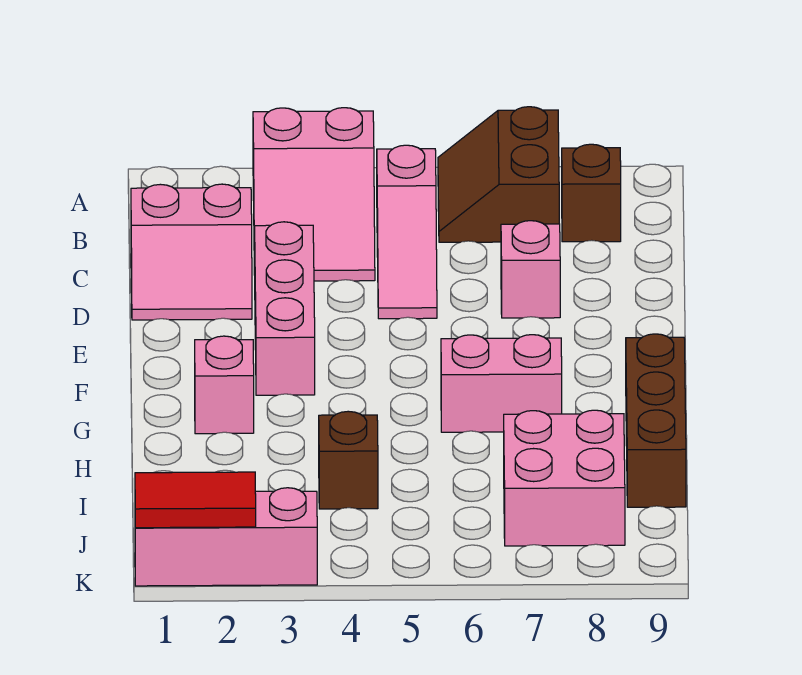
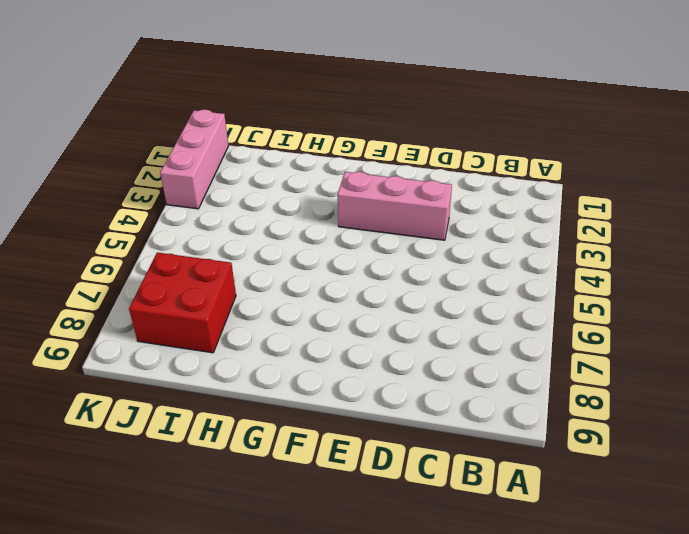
red 2x2 brick [129,253,236,353] -> pink 2x2 brick [504,410,625,546]
none -> pink 2x3 slope [253,108,375,281]
none -> brown 2x2 slope [438,107,559,242]
none -> pink 1x3 slope [377,145,437,319]

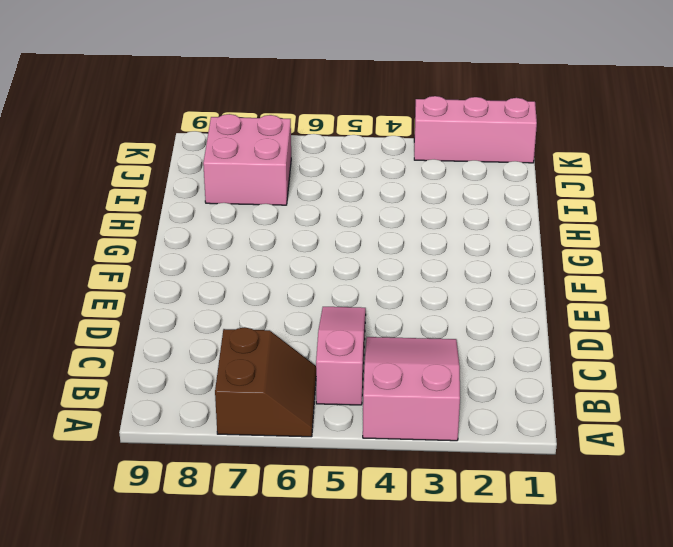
none -> brown 1x1 brick [562,144,621,242]
none -> pink 2x2 slope [131,184,252,320]
none -> pink 1x3 brick [254,222,315,395]

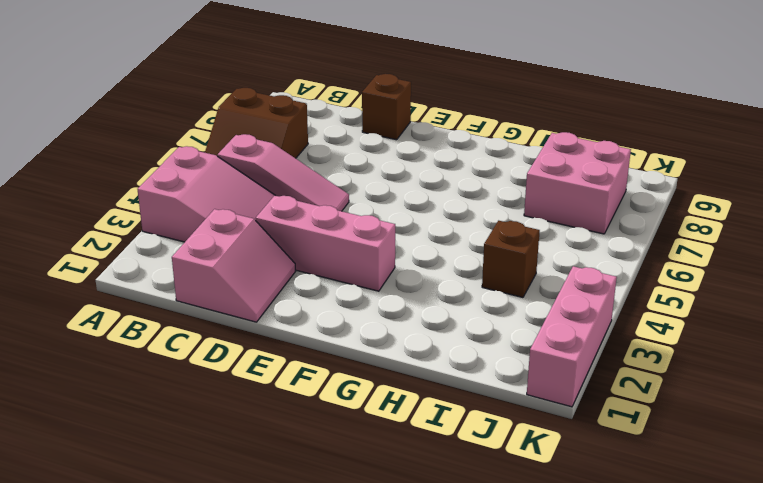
brown 1x1 brick [362,74,411,140] -> brown 1x1 brick moved to [562,144,621,242]
none -> pink 1x1 brick [501,221,560,318]
none -> pink 1x1 brick [195,336,254,434]
none -> pink 1x2 brick [441,335,562,432]

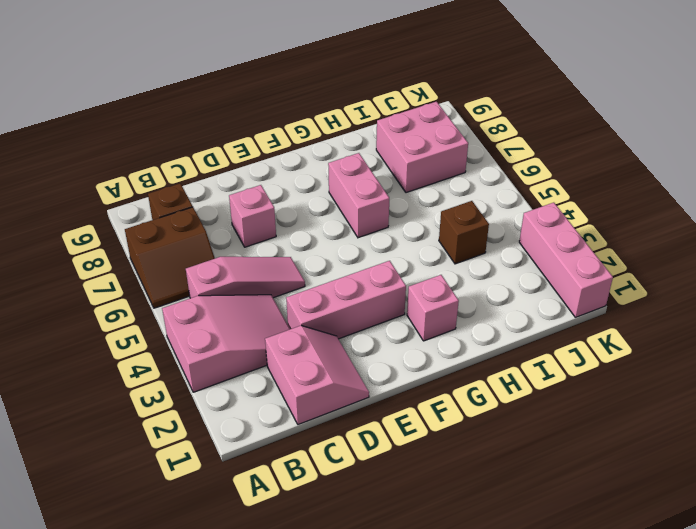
none -> brown 1x3 brick [626,334,686,507]
none -> red 1x2 tile [135,472,256,528]

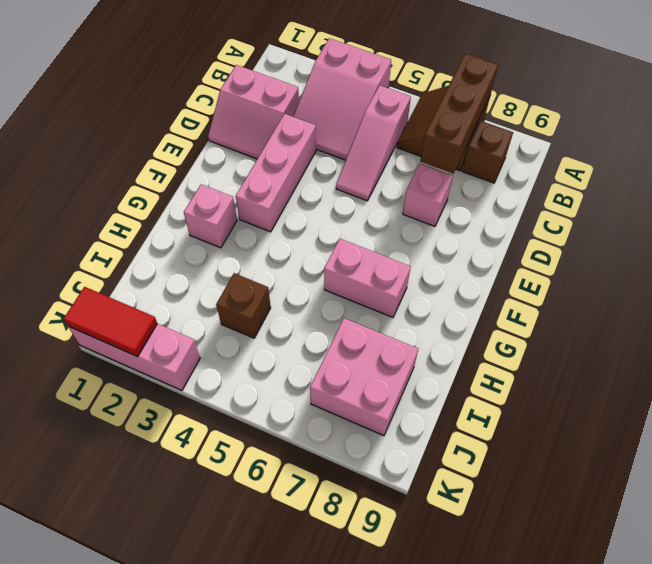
brown 1x3 brick [420,54,498,174] -> brown 1x3 brick moved to [626,334,686,507]

